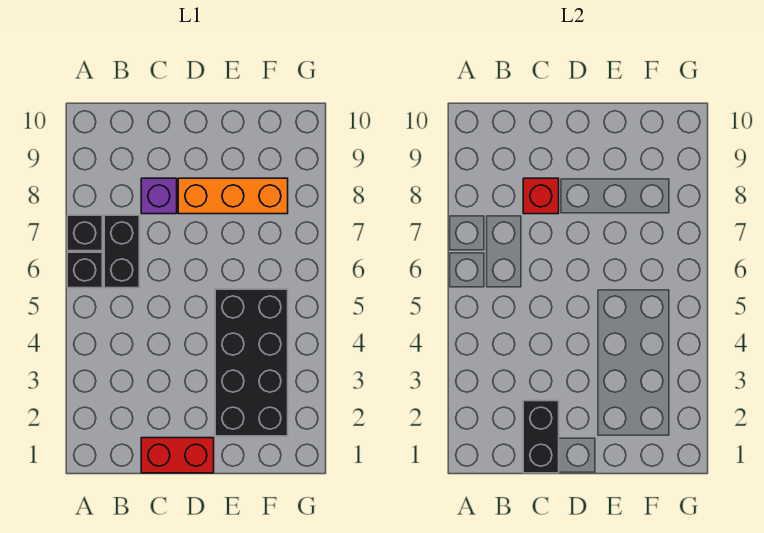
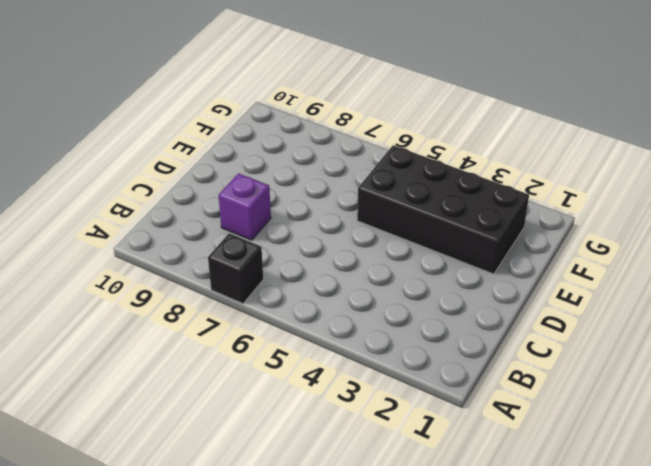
none -> black 1x1 brick [67,252,102,288]
none -> black 1x2 brick [104,215,139,288]

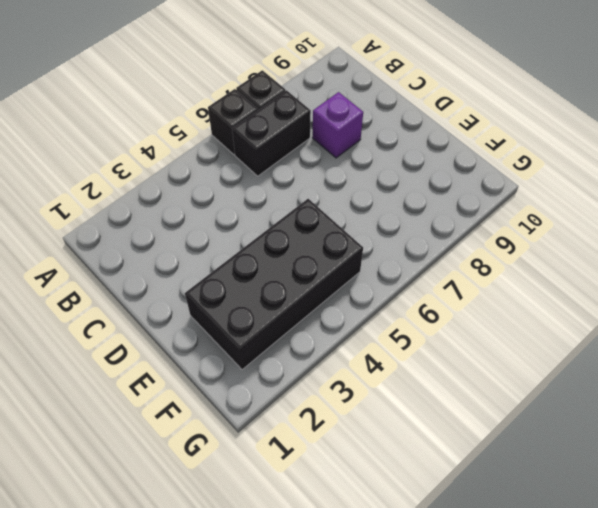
none -> red 1x2 brick [141,438,214,473]
none -> orange 1x3 brick [178,178,288,214]

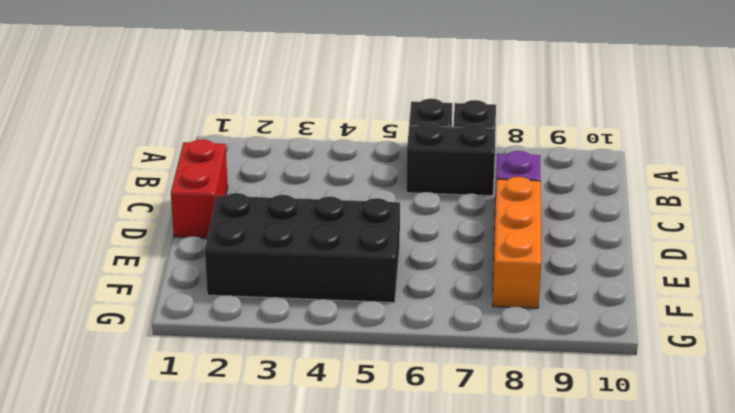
none -> black 1x2 brick [523,401,559,473]
none -> red 1x1 brick [523,178,559,214]

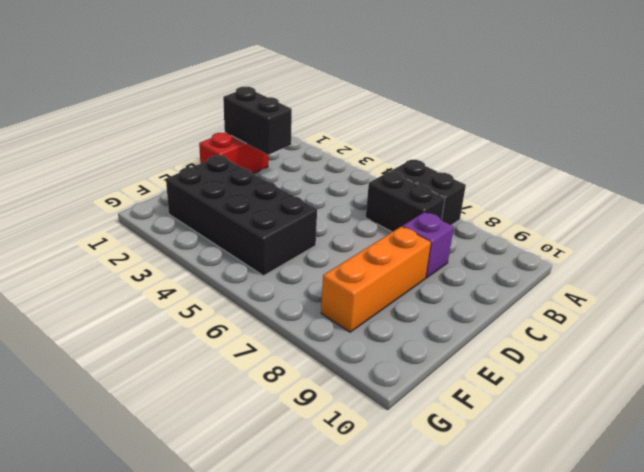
none -> red 1x1 brick [523,178,559,214]

